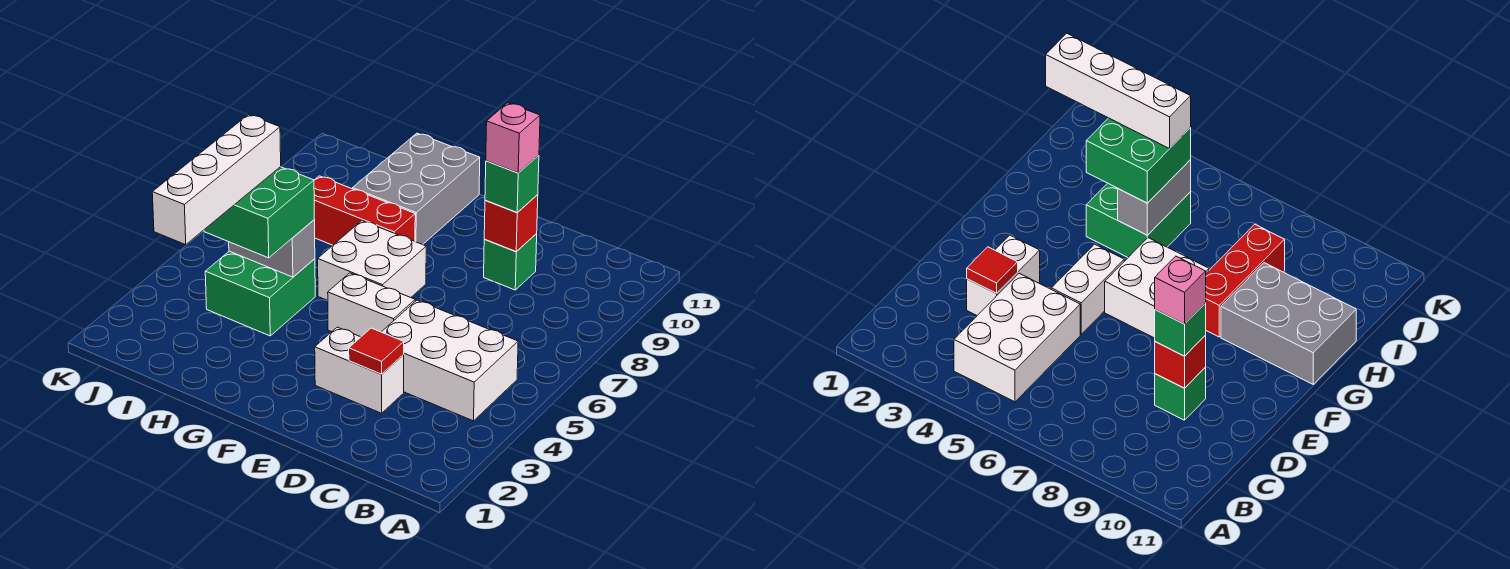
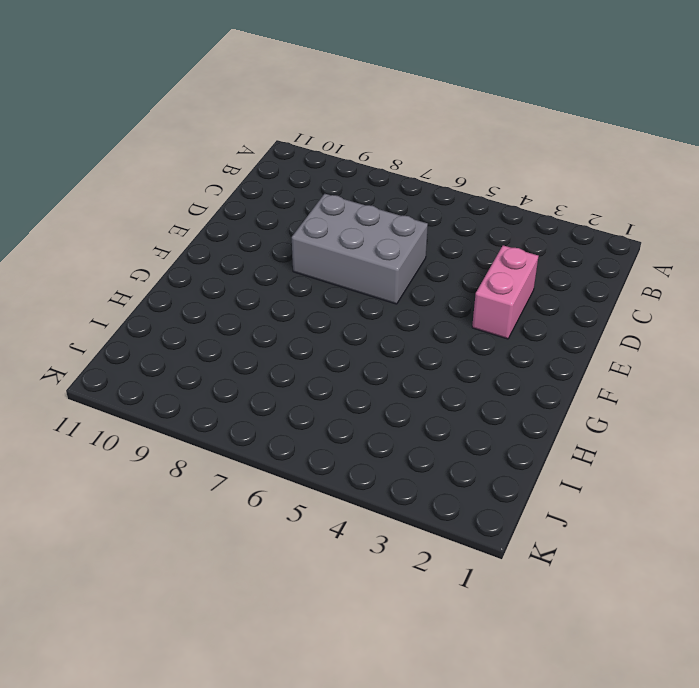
pink 1x2 brick [472,245,538,339] -> white 1x2 brick [315,327,404,413]
grey 2x3 brick [292,194,428,304] -> grey 2x3 brick moved to [353,133,480,245]
none -> white 2x3 brick [382,300,518,421]
none -> green 1x1 brick [484,234,537,290]
none -> white 1x2 brick [328,273,415,337]

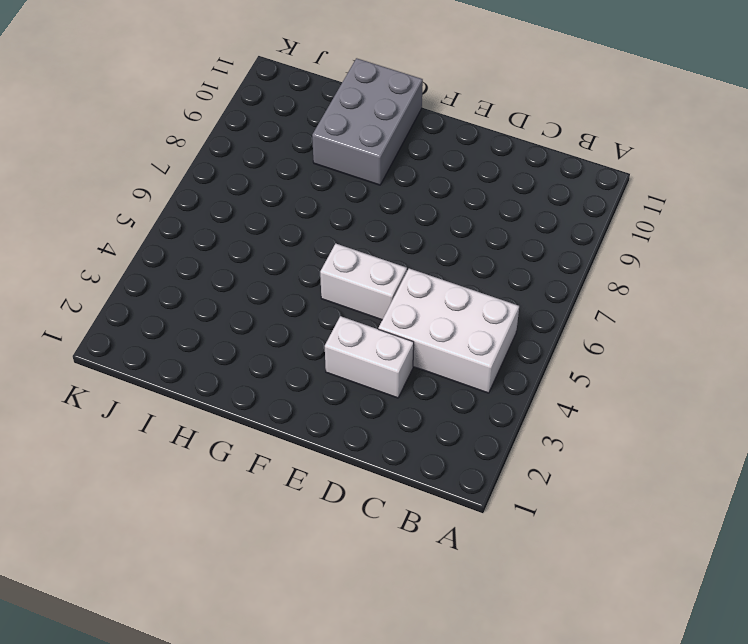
none -> green 1x1 brick [484,234,537,290]
none -> white 2x2 brick [318,221,426,300]
none -> red 1x3 brick [314,176,415,245]

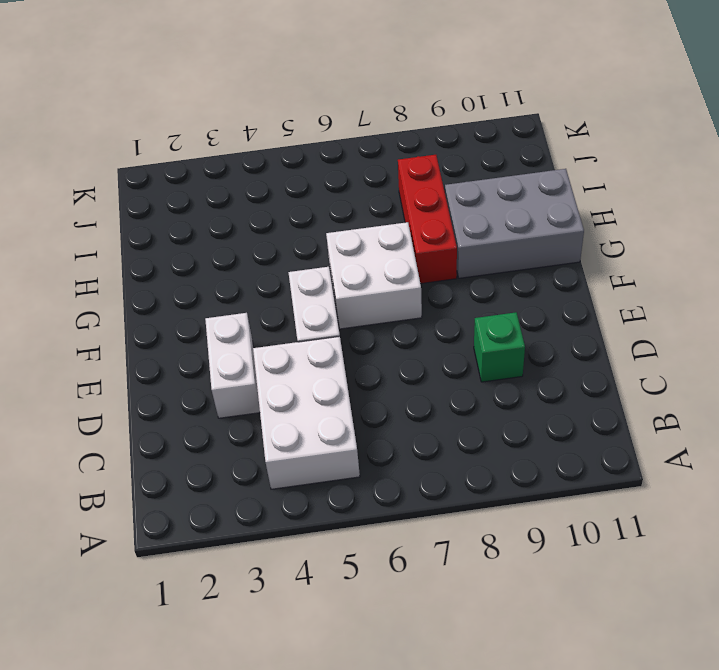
none -> green 2x2 brick [205,251,315,336]
none -> red 1x1 tile [349,328,404,374]
none -> red 1x1 brick [484,195,538,252]

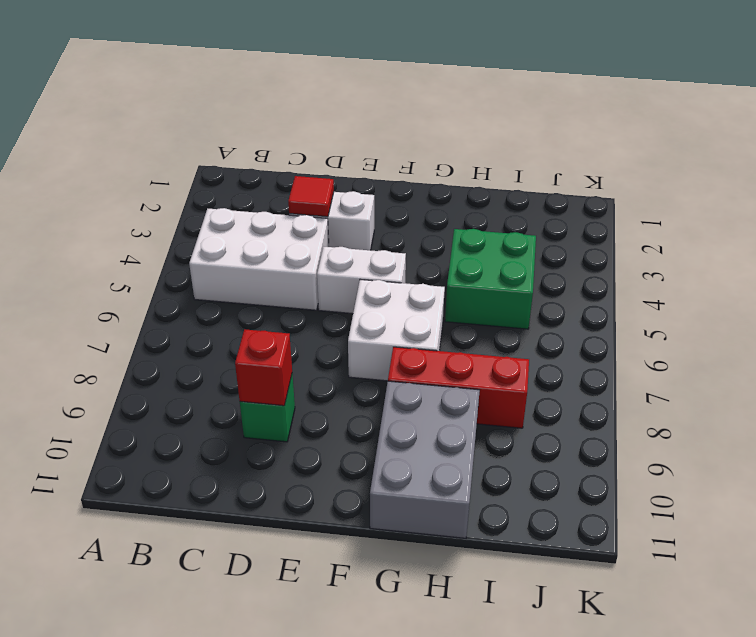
none -> grey 1x2 brick [229,220,315,277]
none -> green 1x1 brick [485,155,539,213]
none -> green 2x2 brick [204,167,314,258]

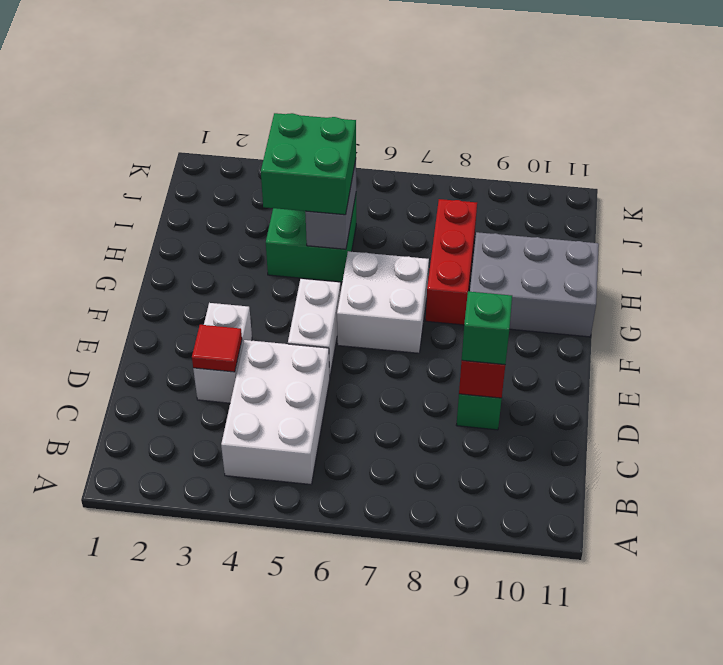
none -> pink 1x1 brick [486,103,540,173]
none -> white 1x4 brick [152,115,281,245]

